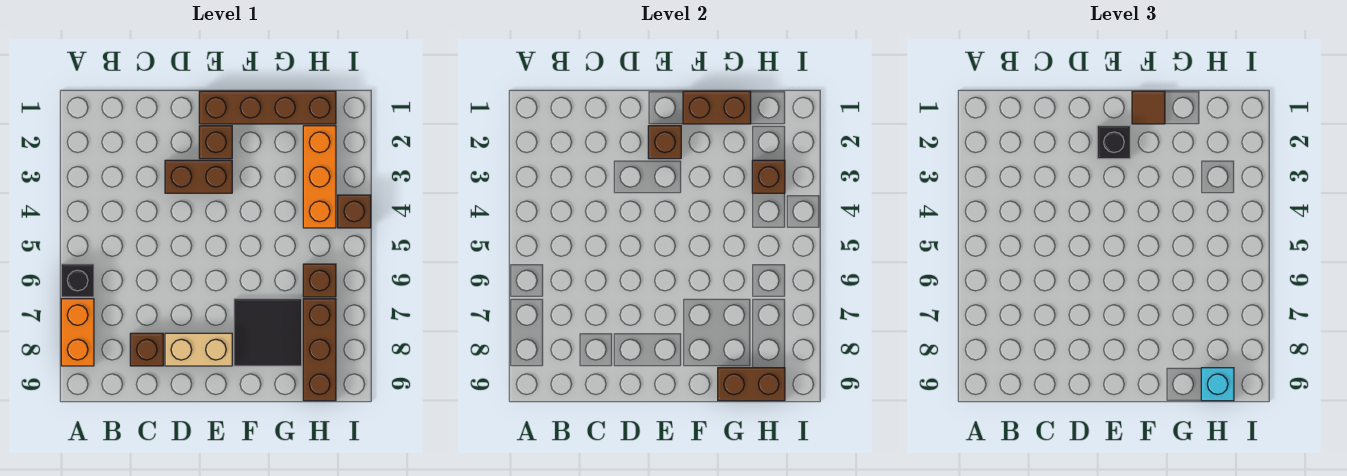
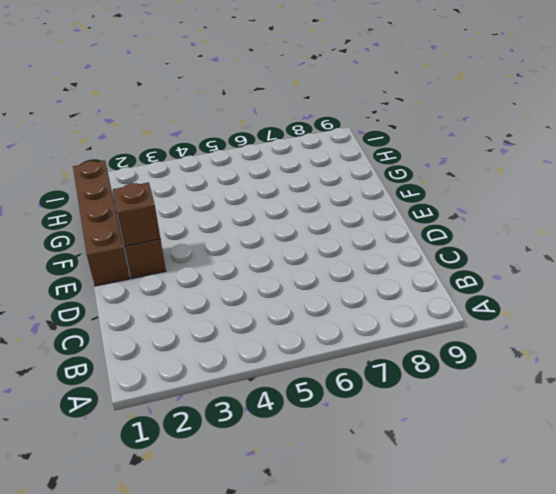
none -> black 1x1 brick [61,264,94,297]
none -> orange 1x2 brick [61,299,94,366]
none -> brown 1x1 brick [130,333,163,366]

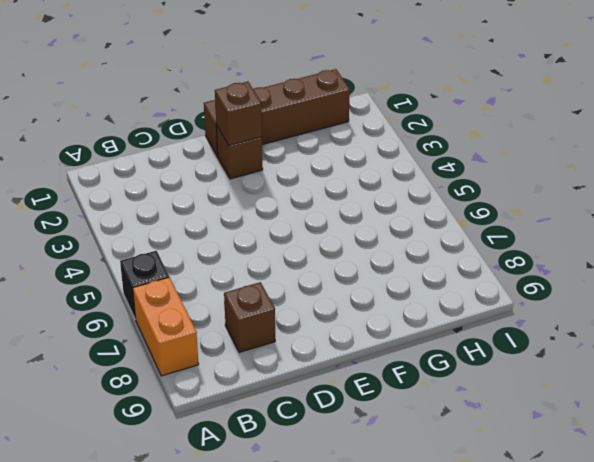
none -> brown 1x2 brick [165,160,232,193]
none -> tan 1x2 brick [165,333,232,366]
none -> black 2x2 tile [234,299,302,366]

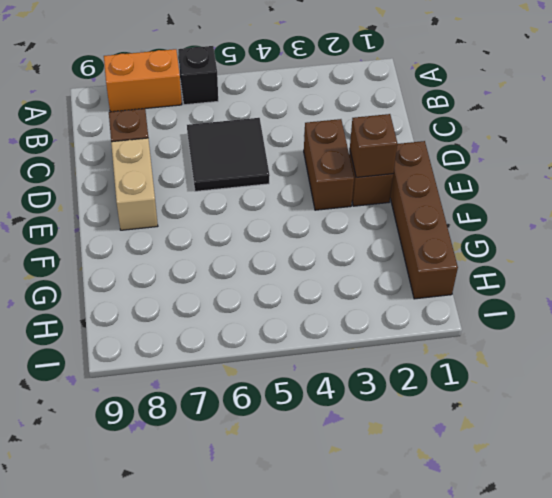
black 2x2 tile [187,118,270,191] -> black 2x2 tile moved to [234,299,302,366]
none -> orange 1x3 brick [303,126,336,228]
none -> brown 1x1 brick [303,264,336,297]
none -> brown 1x3 brick [303,299,336,401]

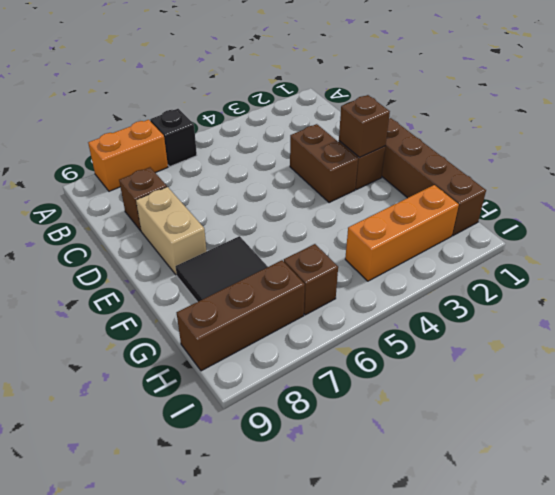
none -> brown 1x1 brick [338,195,371,228]
none -> brown 1x2 brick [683,91,751,124]
none -> brown 1x2 brick [718,368,785,401]

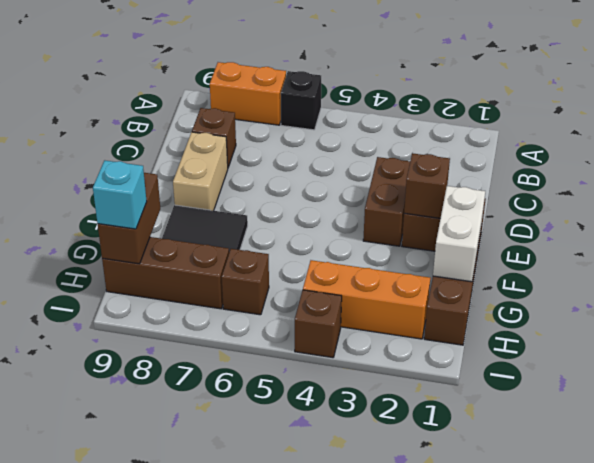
white 1x2 brick [433,186,485,282] -> brown 1x2 brick [683,91,751,124]
none -> brown 1x1 brick [752,160,785,193]
none -> black 1x1 brick [1097,126,1130,159]
none -> brown 1x1 tile [1132,91,1165,124]

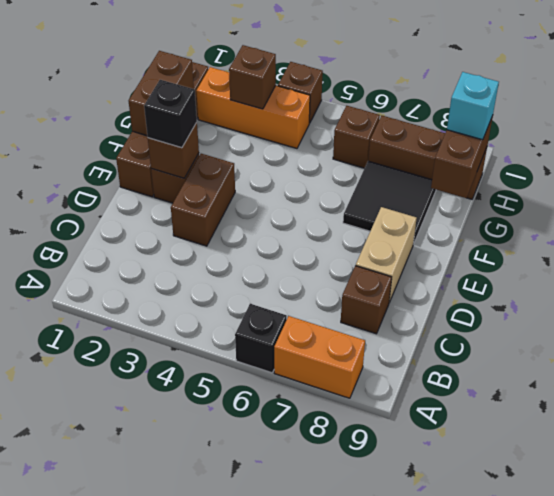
none -> brown 1x1 tile [1132,91,1165,124]

